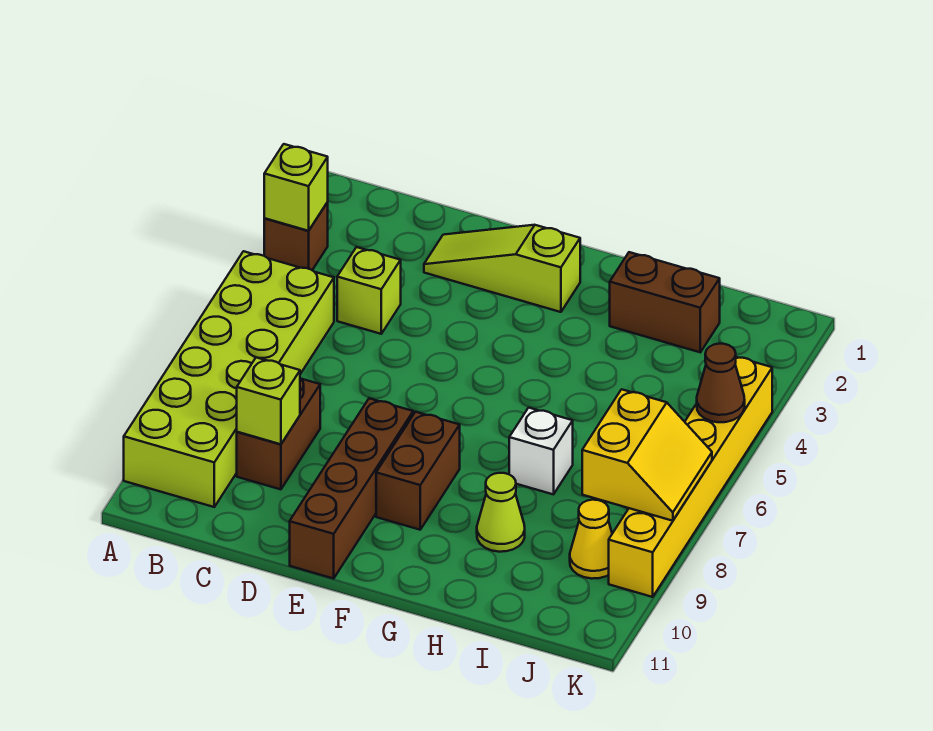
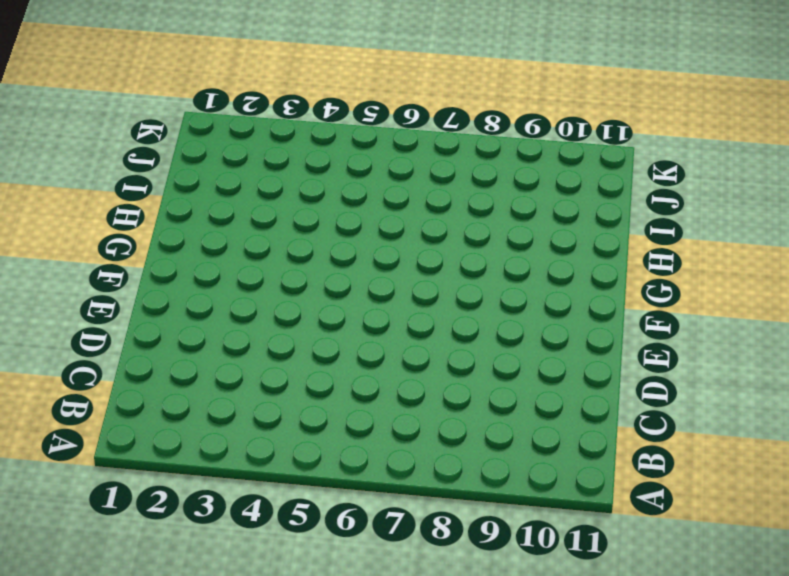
none -> brown 1x1 brick [264,202,328,270]
none -> lime 2x6 brick [124,251,334,507]
none -> lime 1x1 brick [337,247,401,334]

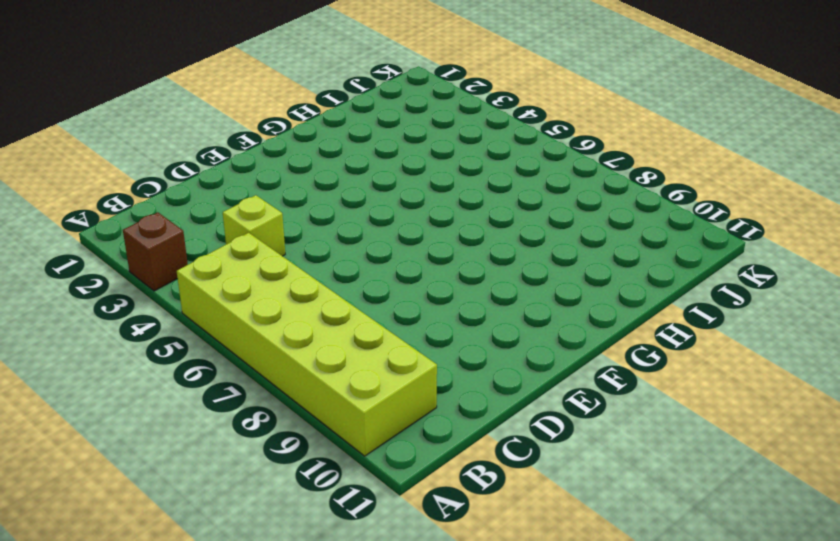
none -> brown 1x2 brick [237,378,320,489]
none -> lime 1x3 slope [424,225,580,312]
none -> brown 1x4 brick [290,398,413,578]

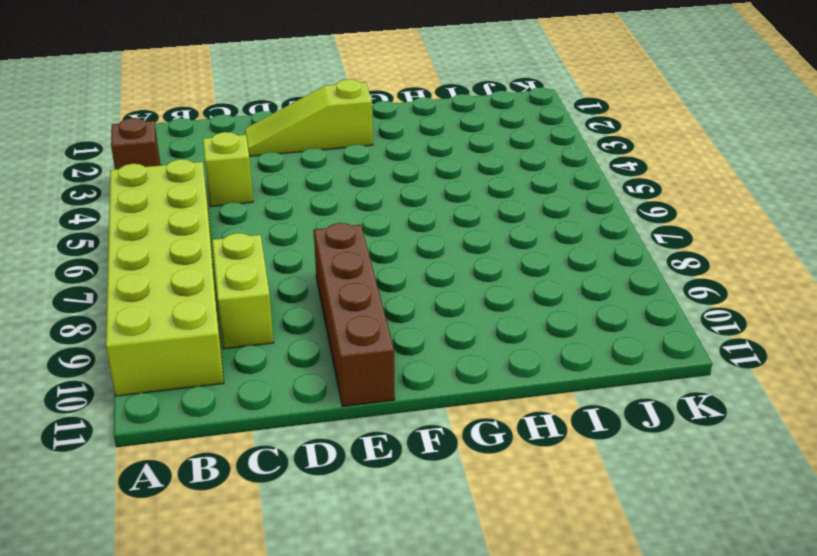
lime 1x2 brick [212,233,274,349] -> brown 1x2 brick [237,378,320,489]
none -> brown 1x2 brick [376,412,460,530]
none -> brown 1x2 brick [610,252,720,352]
none -> white 1x1 brick [509,408,573,494]

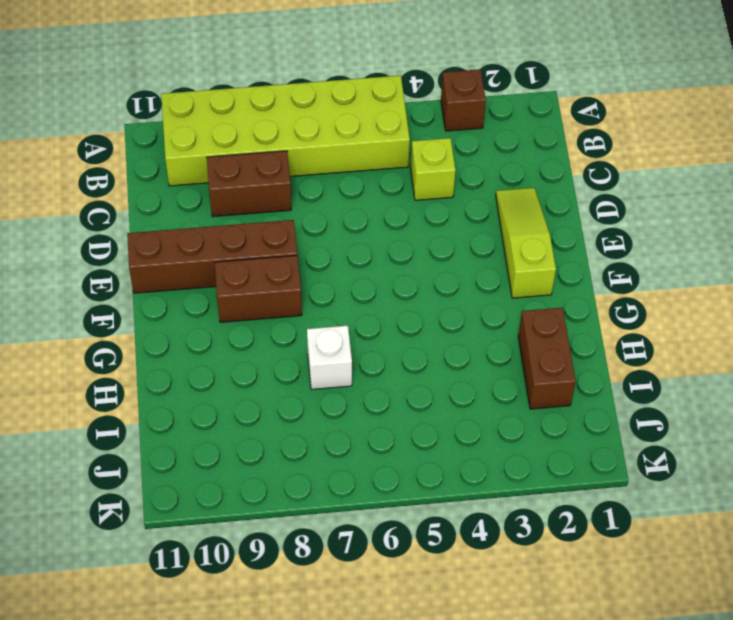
none -> lime 1x1 cone [477,473,525,552]
none -> yellow 1x1 cone [570,500,612,579]
none -> yellow 1x6 brick [609,357,772,597]

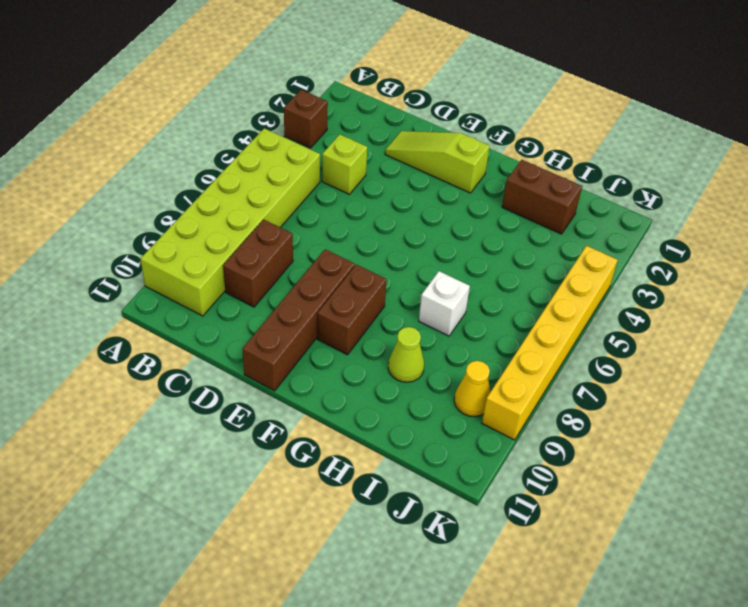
none -> lime 1x1 brick [264,144,328,231]
none -> lime 1x1 brick [237,357,300,444]
none -> yellow 2x2 slope [582,389,712,521]

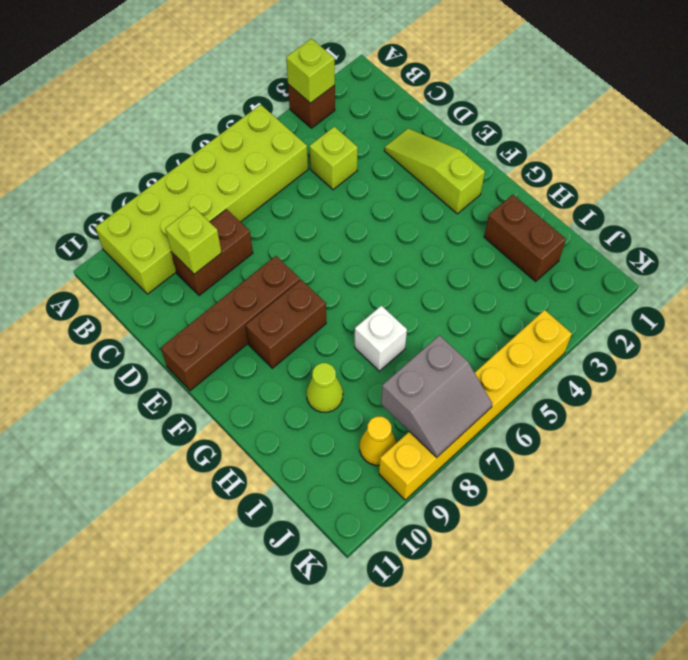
grey 2x2 slope [381,335,492,458] -> yellow 2x2 slope [582,389,712,521]
none -> brown 1x1 cone [697,344,745,422]

